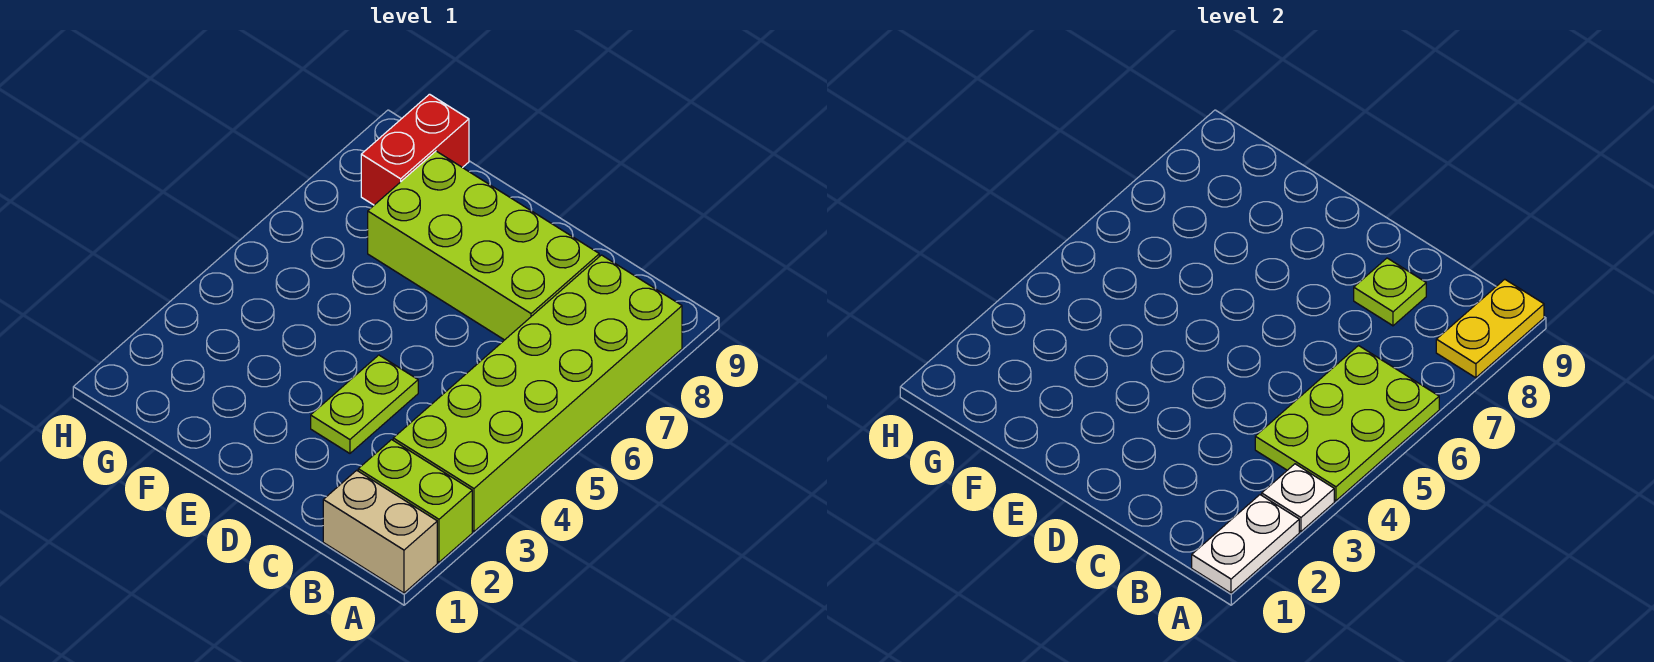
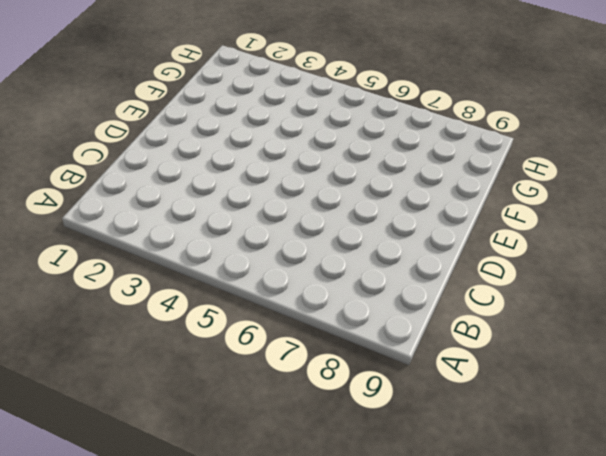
none -> tan 1x2 brick [323,470,437,593]
none -> lime 1x2 brick [358,440,472,562]

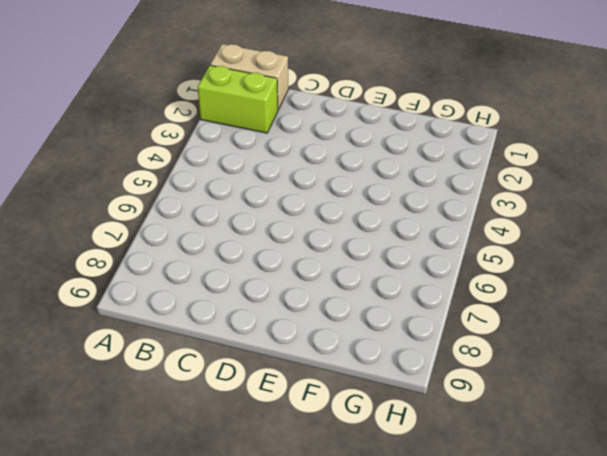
none -> lime 2x6 brick [393,255,682,531]
none -> lime 2x4 brick [368,151,599,340]

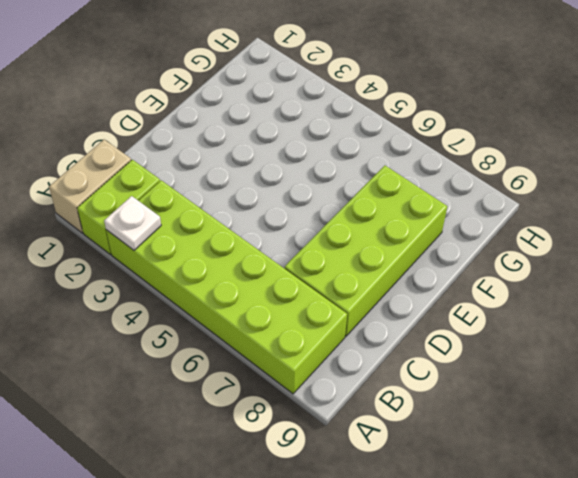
none -> lime 1x2 plate [311,355,418,453]
none -> red 1x2 brick [361,94,469,205]

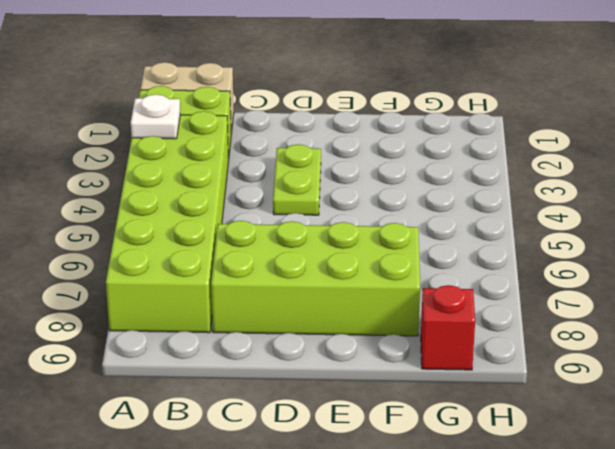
red 1x1 brick [421,285,475,370] -> red 1x2 brick [361,94,469,205]
none -> white 1x2 plate [1192,495,1299,593]
none -> lime 2x3 plate [1255,346,1439,501]

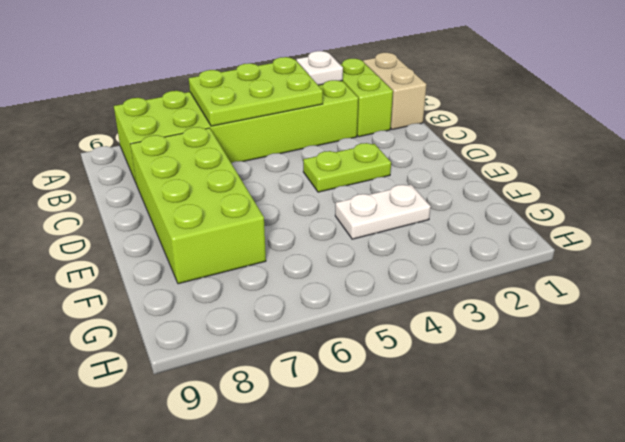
white 1x2 plate [335,185,431,239] -> white 1x2 plate moved to [1192,495,1299,593]
none -> red 1x2 brick [361,94,469,205]
none -> yellow 1x2 plate [1436,279,1544,378]

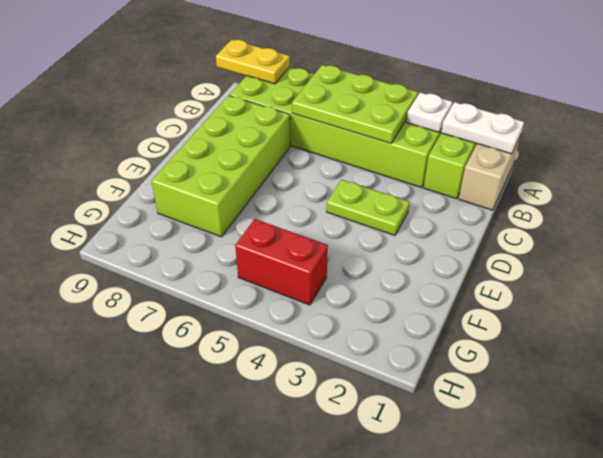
red 1x2 brick [235,219,328,305] -> red 1x2 brick moved to [361,94,469,205]
none -> lime 1x1 plate [1354,258,1426,326]

